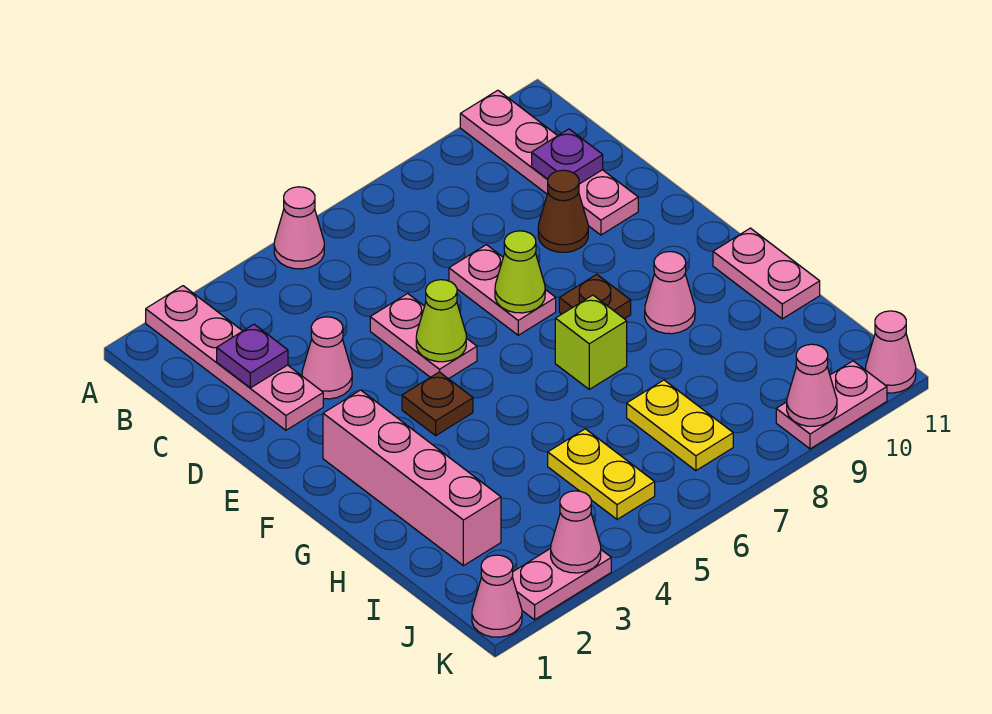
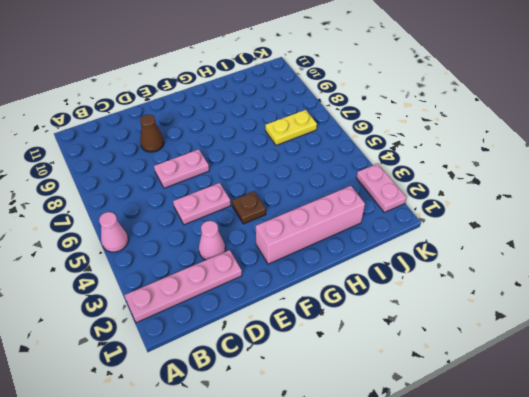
none -> pink 1x4 plate [460,90,638,235]
none -> brown 1x1 plate [559,274,631,319]
none -> lime 1x1 brick [555,295,627,389]

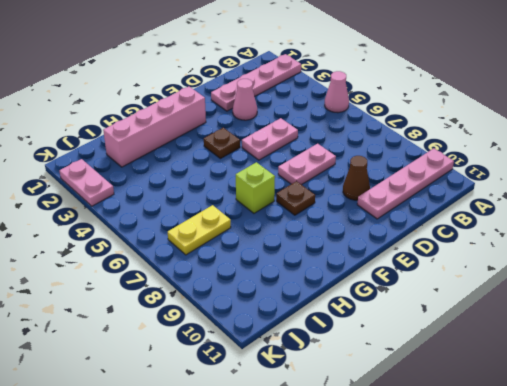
none -> pink 1x1 cone [645,252,695,334]
none -> pink 1x2 plate [713,228,820,319]
none -> yellow 1x2 plate [548,429,655,519]

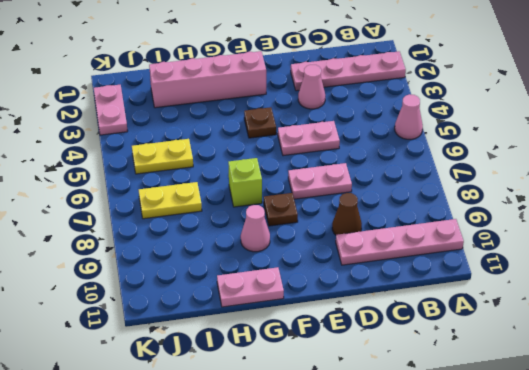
none -> pink 1x1 cone [472,555,522,637]
none -> pink 1x2 plate [776,361,887,449]
none -> pink 1x1 cone [866,311,916,393]

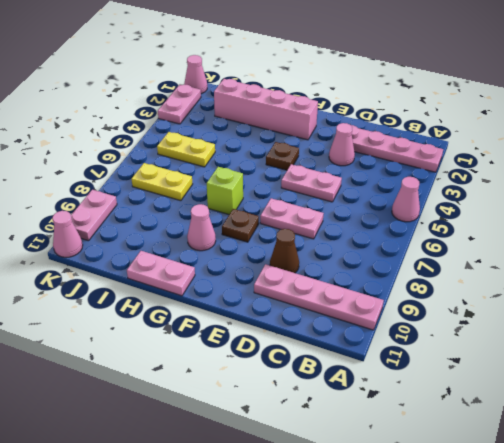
none -> purple 1x1 plate [217,324,288,388]
none -> purple 1x1 plate [532,129,603,184]
none -> lime 1x1 cone [416,280,466,362]

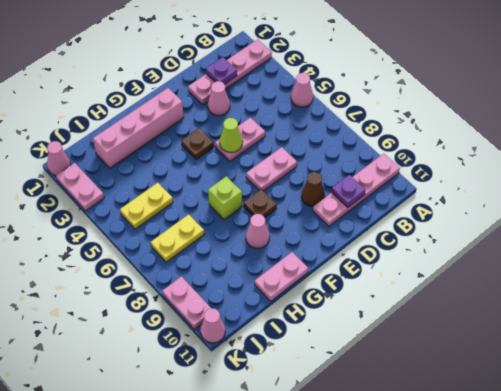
none -> lime 1x1 cone [495,231,545,313]
none -> pink 1x1 cone [551,491,601,573]
none -> pink 1x1 cone [787,344,837,426]

